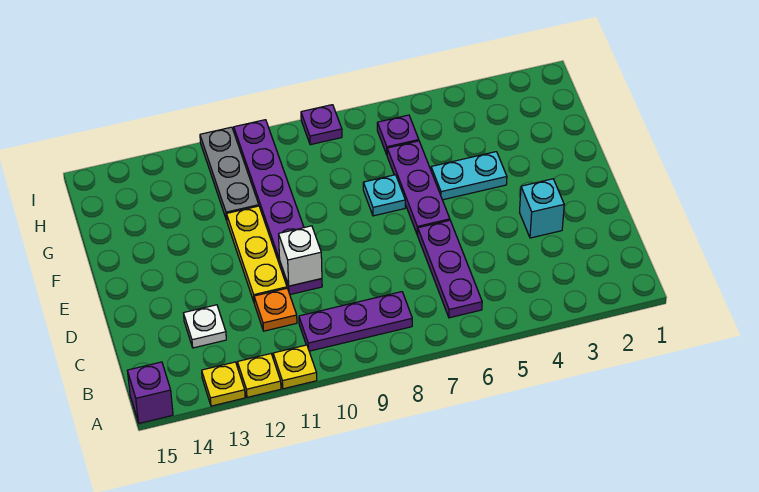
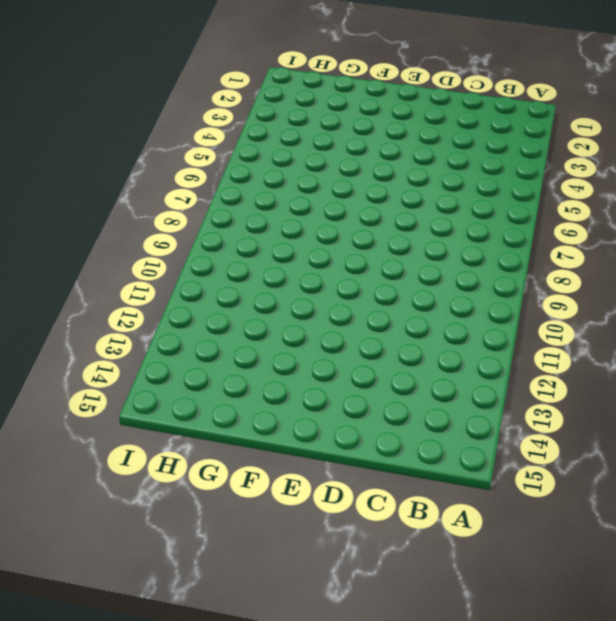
none -> yellow 1x1 plate [273,345,317,389]
none -> yellow 1x1 plate [237,354,281,397]
none -> yellow 1x1 plate [202,362,245,406]

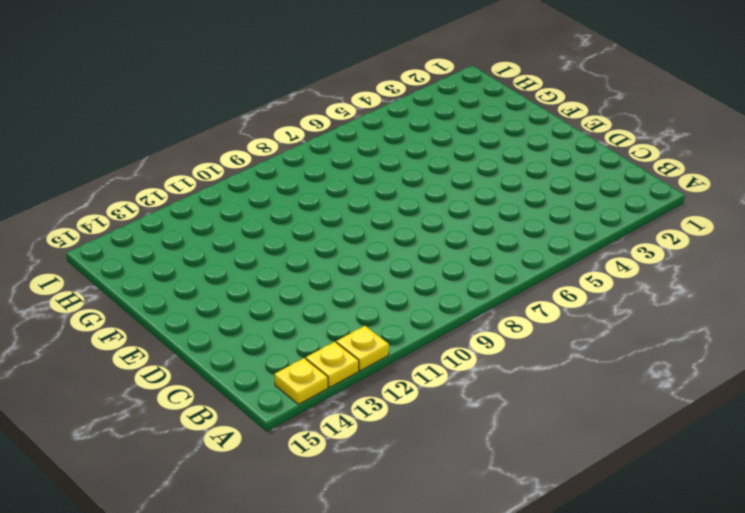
yellow 1x1 plate [275,358,328,404] -> yellow 1x1 plate moved to [273,345,317,389]
none -> purple 1x1 brick [127,362,173,423]
none -> purple 1x3 plate [418,220,482,318]
none -> purple 1x3 plate [299,292,412,351]

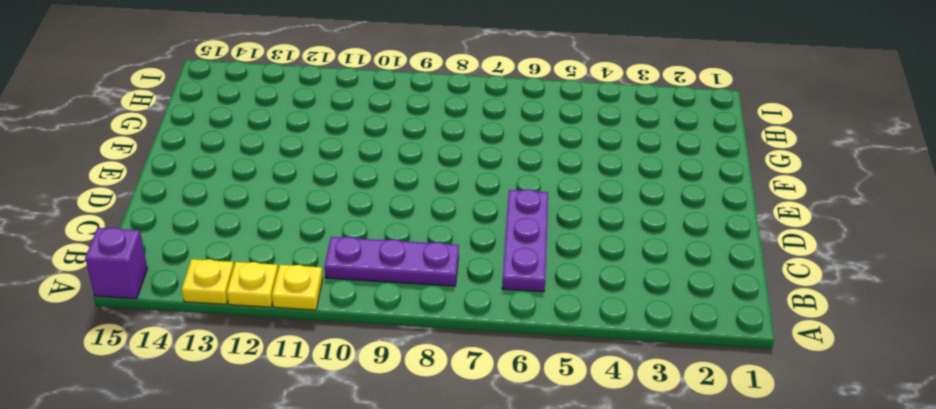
none -> orange 1x1 plate [254,288,297,331]
none -> white 1x1 plate [183,305,226,348]
none -> cyan 1x1 brick [520,179,564,238]

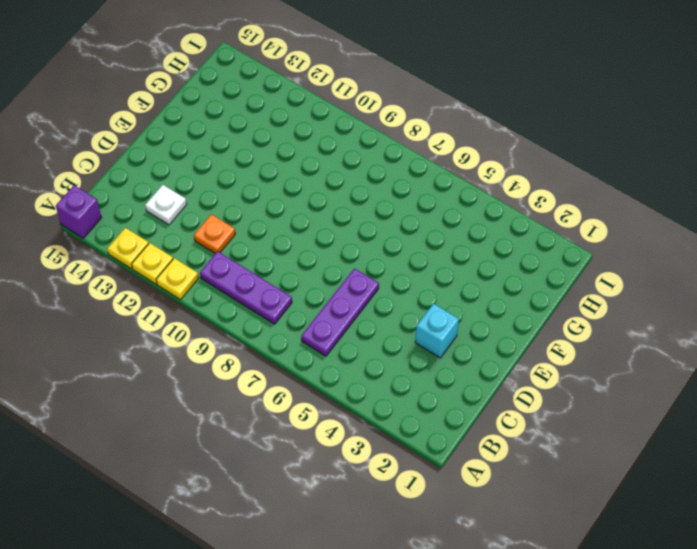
none -> purple 1x6 plate [234,120,322,295]
none -> yellow 1x3 plate [227,206,287,301]
none -> purple 1x3 plate [387,141,450,235]

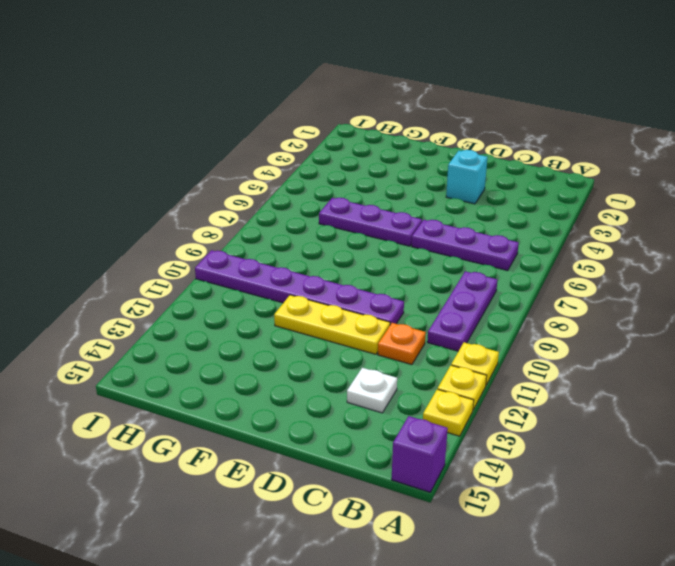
none -> cyan 1x2 plate [431,152,507,200]
none -> cyan 1x1 plate [363,175,405,216]
none -> grey 1x3 plate [200,127,259,220]

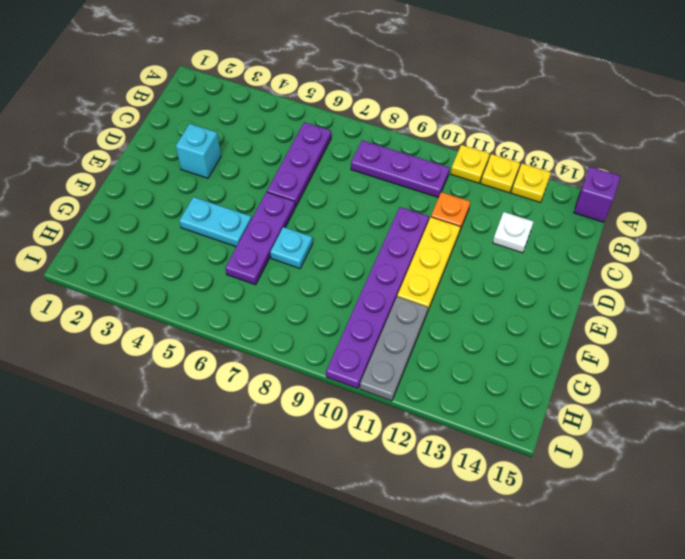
none -> purple 1x1 plate [377,115,419,154]
none -> purple 1x1 plate [301,105,342,145]
none -> white 1x1 brick [279,226,322,286]

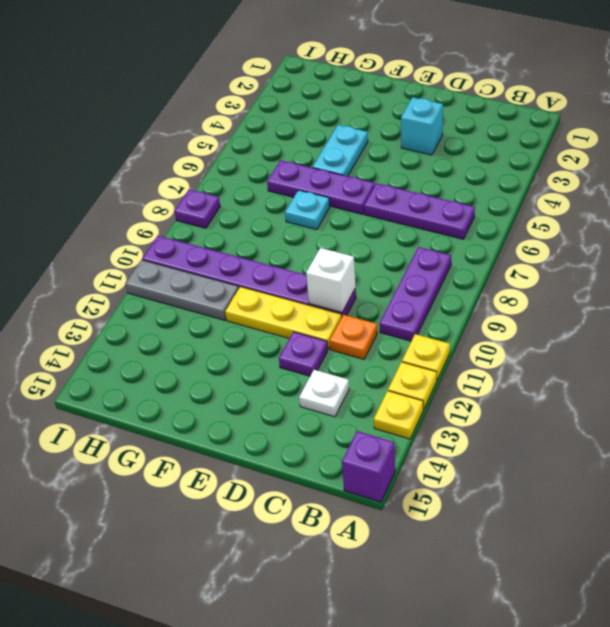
purple 1x1 plate [279,332,328,376] -> purple 1x1 plate moved to [377,115,419,154]

